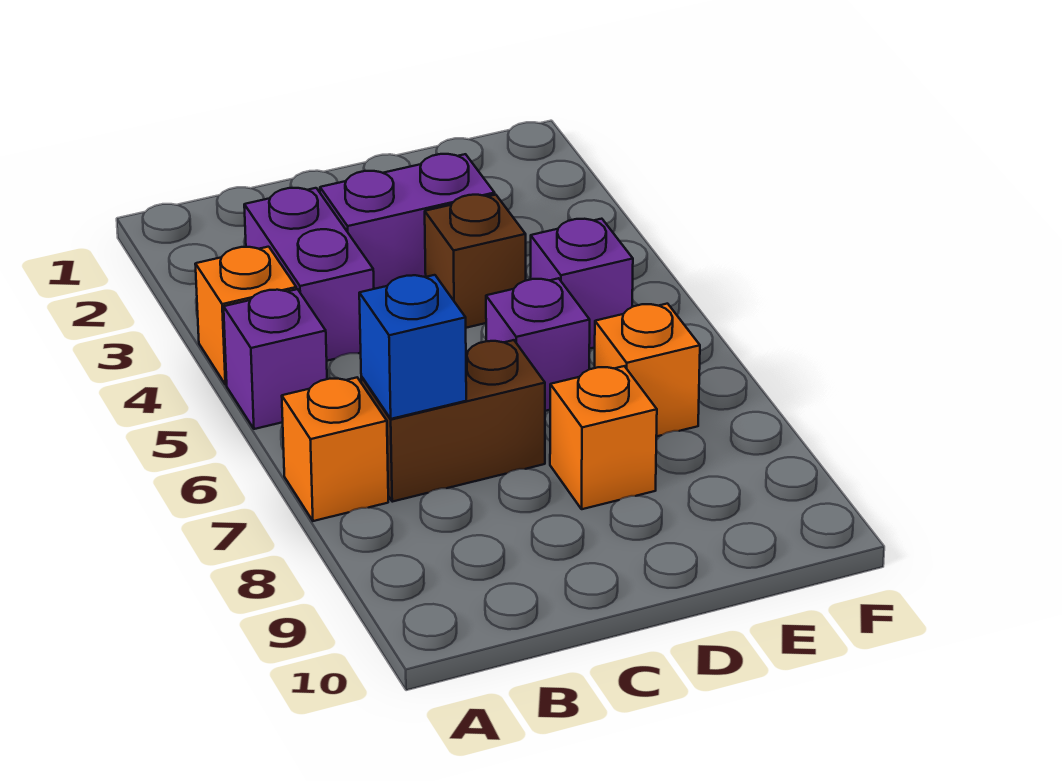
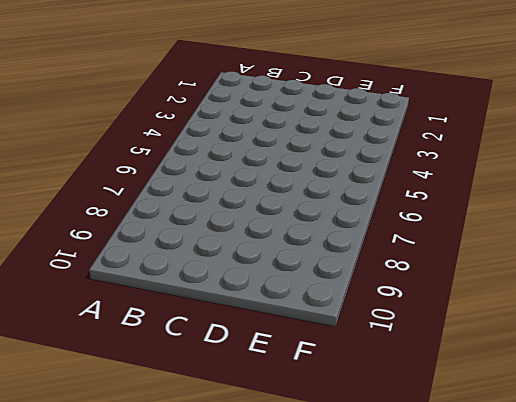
none -> orange 1x1 brick [195,247,296,385]
none -> purple 1x1 brick [224,289,327,429]
none -> orange 1x1 brick [282,378,388,521]

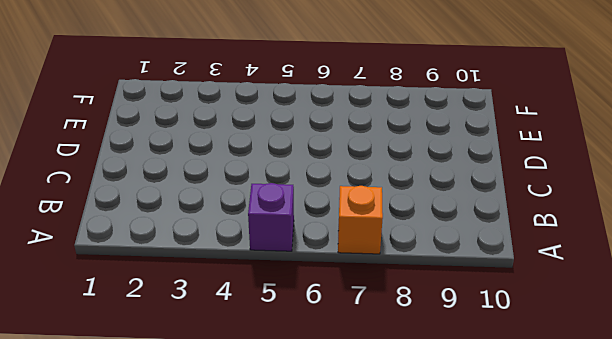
none -> orange 1x1 brick [195,247,296,385]
none -> purple 1x2 brick [244,188,374,361]
none -> brown 1x2 brick [361,340,545,502]

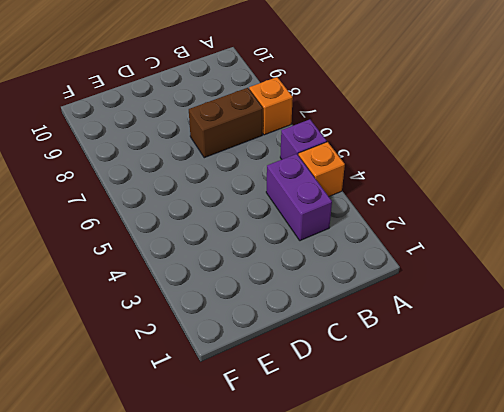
none -> purple 1x2 brick [320,154,495,289]
none -> brown 1x1 brick [425,195,526,328]
none -> purple 1x1 brick [486,278,590,411]

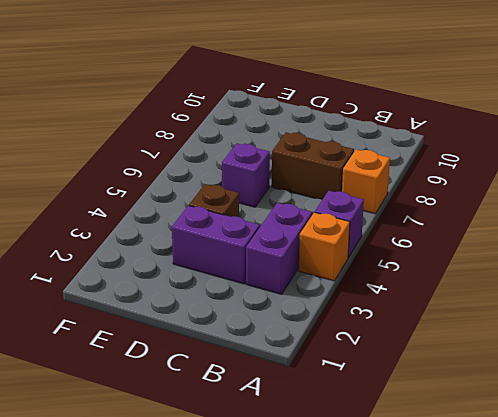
none -> orange 1x1 brick [550,366,657,509]
none -> purple 1x1 brick [531,219,633,349]
none -> orange 1x1 brick [595,304,700,437]

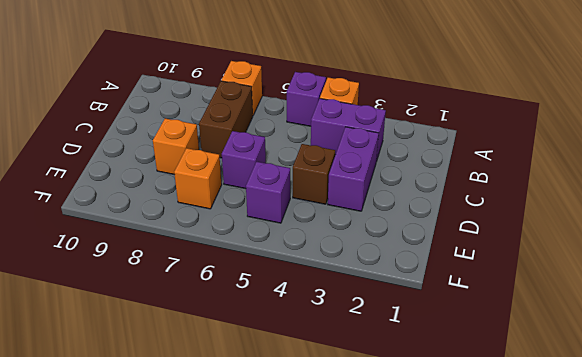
none -> blue 1x1 brick [359,275,466,419]

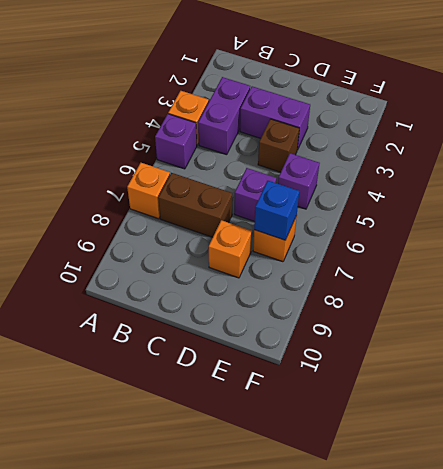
blue 1x1 brick [254,181,299,240] -> blue 1x1 brick moved to [359,275,466,419]

